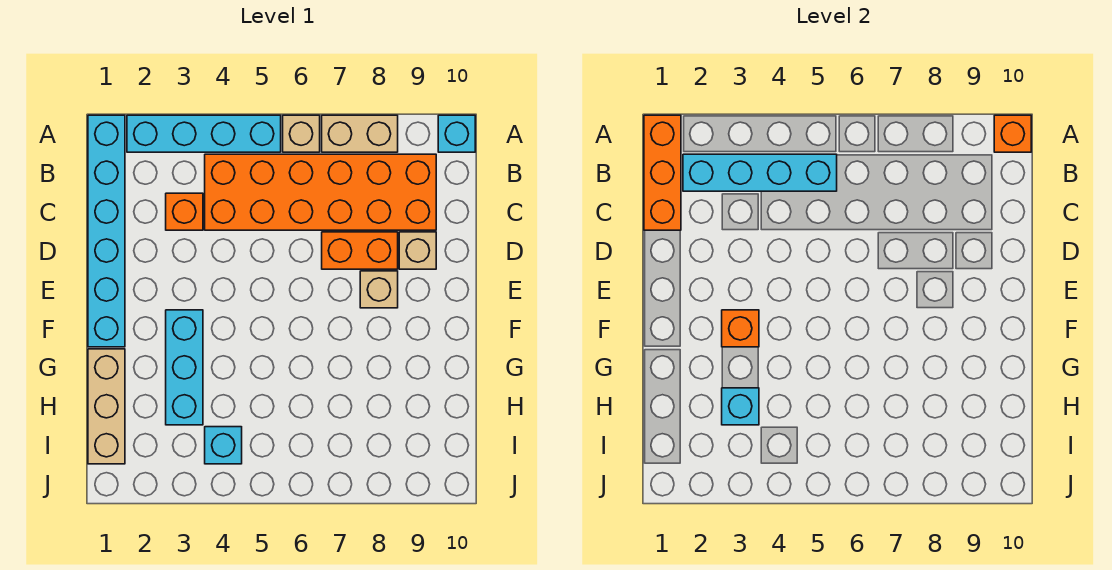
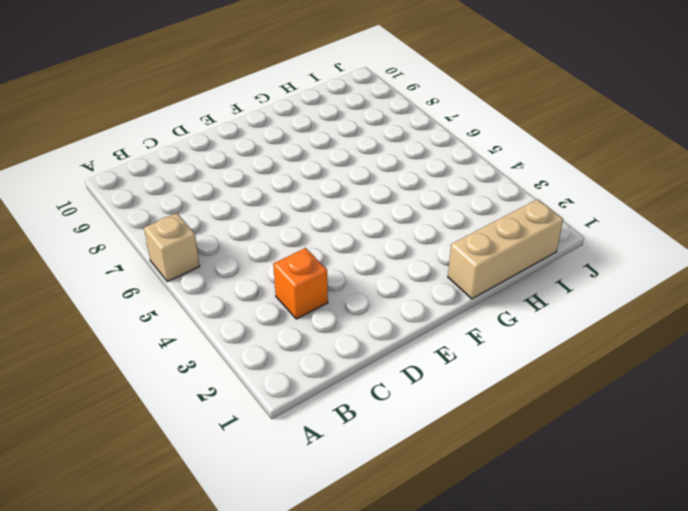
none -> cyan 1x6 brick [88,115,125,347]
none -> cyan 1x4 brick [127,115,281,152]
none -> tan 1x2 brick [322,115,398,152]

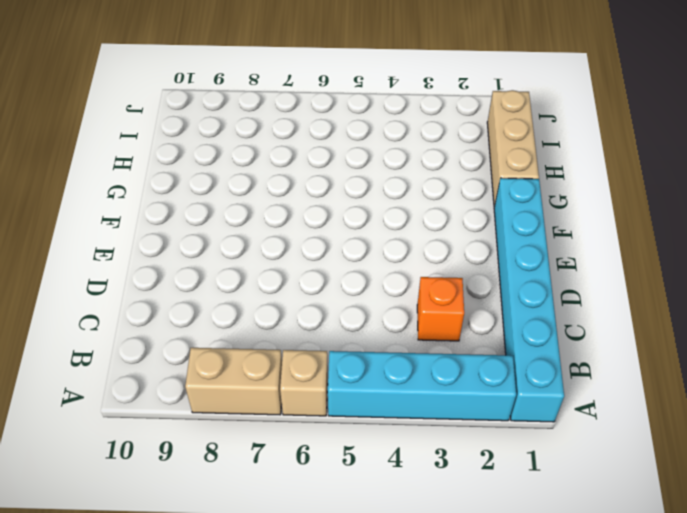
none -> cyan 1x1 brick [438,115,475,152]
none -> orange 2x6 brick [205,154,436,230]
none -> orange 1x2 brick [322,232,398,269]

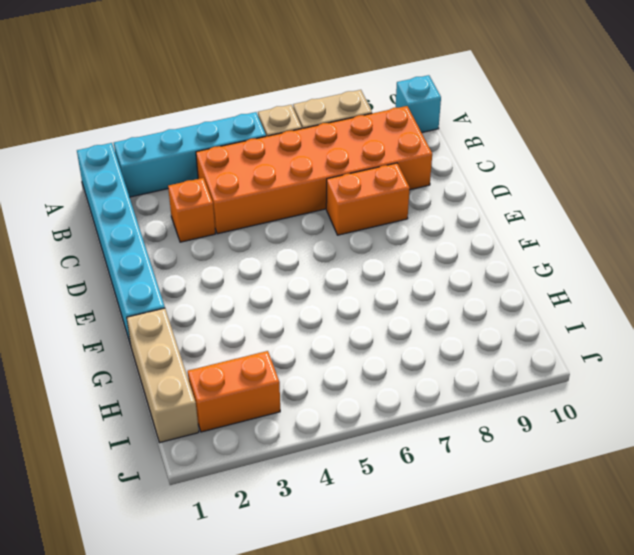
orange 1x2 brick [188,351,280,432] -> none
none -> tan 1x1 brick [399,232,436,269]
none -> tan 1x1 brick [360,271,398,308]
none -> cyan 1x3 brick [166,310,203,425]

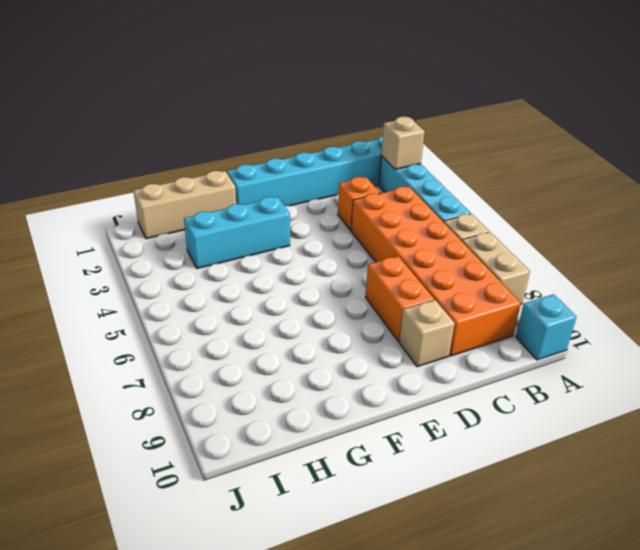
tan 1x1 brick [381,117,425,169] -> tan 1x1 brick moved to [360,271,398,308]
none -> cyan 1x1 brick [205,427,242,464]
none -> orange 1x3 brick [644,115,681,230]
none -> orange 1x1 brick [994,115,1031,152]

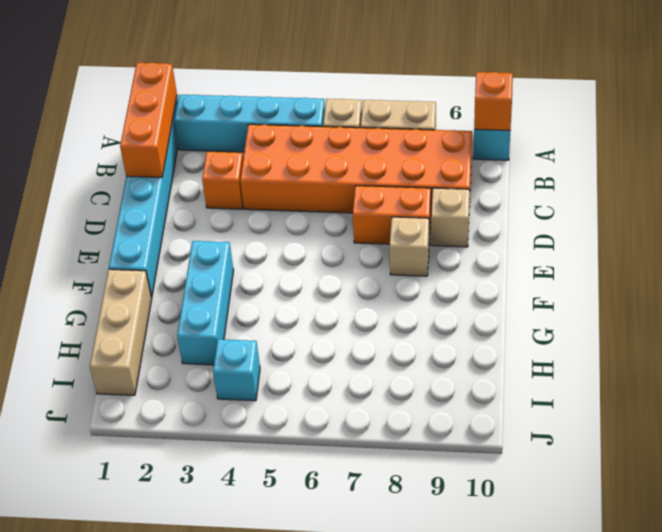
none -> cyan 1x4 brick [683,154,837,191]
none -> orange 1x1 brick [722,310,759,347]
none -> cyan 1x1 brick [722,388,759,425]

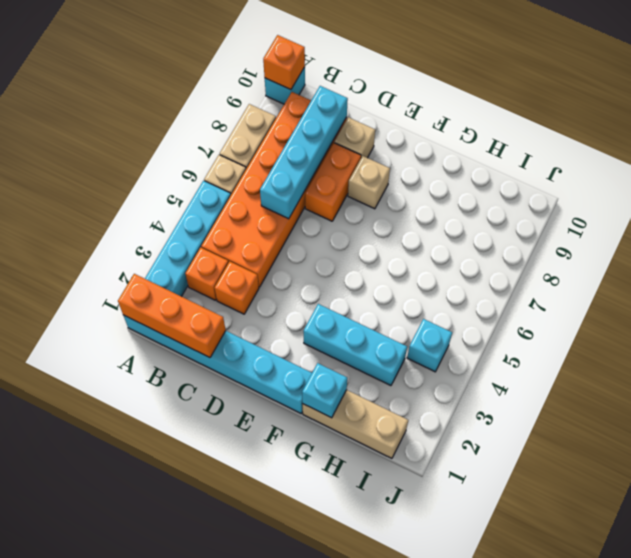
orange 1x1 brick [185,248,228,300] -> orange 1x1 brick moved to [722,310,759,347]
cyan 1x4 brick [260,86,348,219] -> cyan 1x4 brick moved to [683,154,837,191]
cyan 1x1 brick [302,363,347,418] -> cyan 1x1 brick moved to [722,388,759,425]

